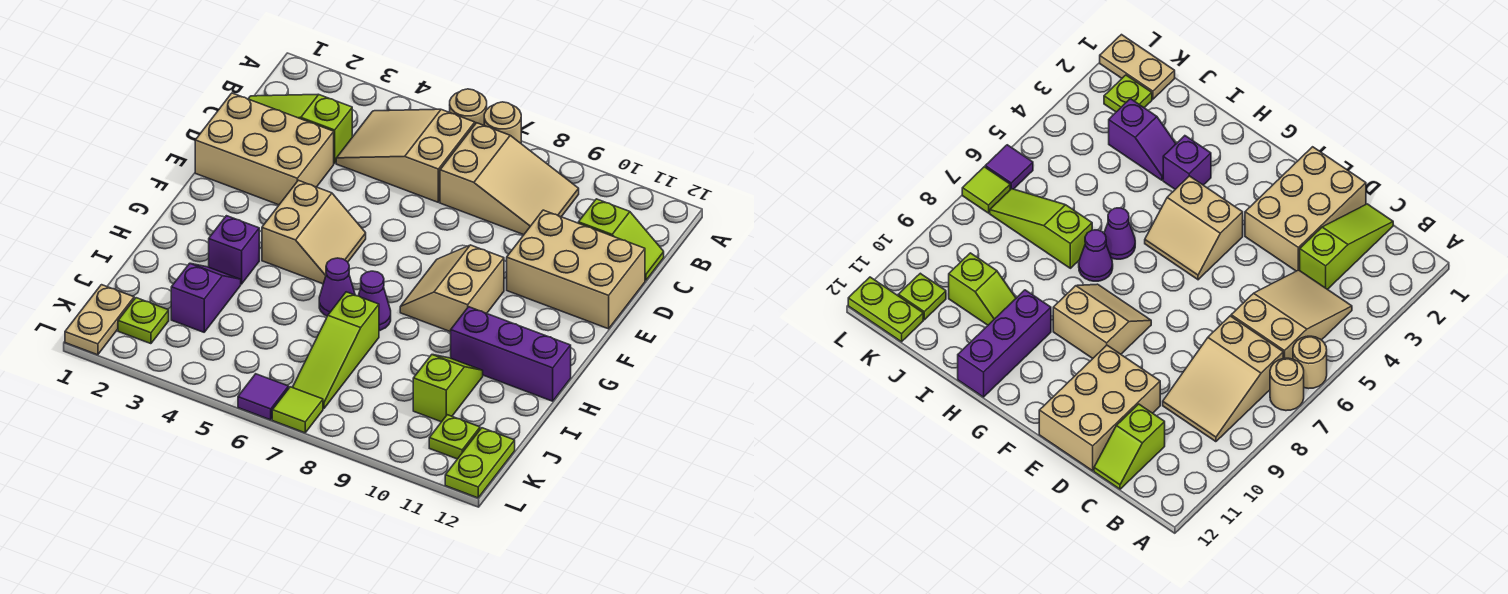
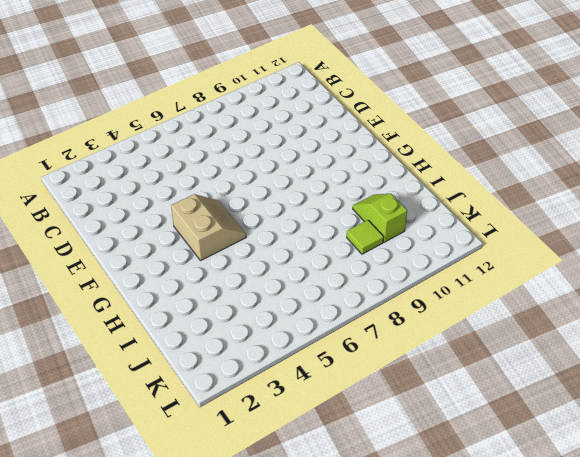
lime 1x1 tile [347,220,384,254] -> lime 1x1 tile moved to [272,387,323,433]
none -> tan 1x1 round brick [450,89,487,125]
none -> tan 1x1 round brick [484,102,521,143]
none -> tan 2x3 slope [336,109,475,202]

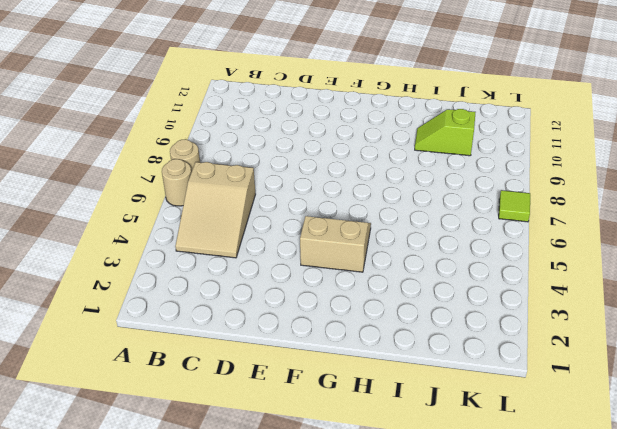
none -> tan 2x3 slope [440,123,579,235]
none -> lime 1x3 slope [248,95,352,163]
none -> lime 1x2 slope [578,199,664,280]

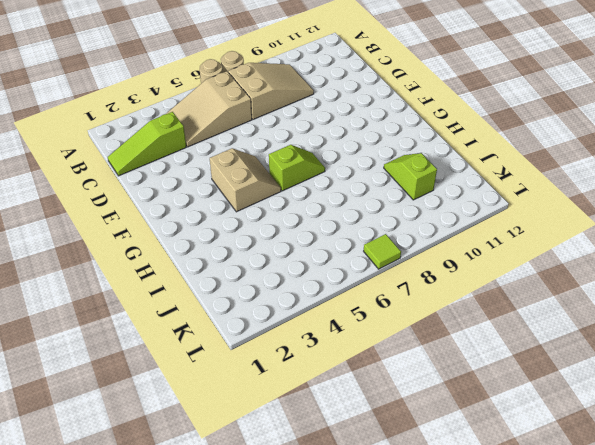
lime 1x2 slope [269,145,325,191] -> lime 1x2 slope moved to [578,199,664,280]
none -> tan 2x3 brick [195,93,334,205]
none -> tan 2x3 brick [507,210,645,329]
none -> tan 2x2 slope [400,245,504,332]

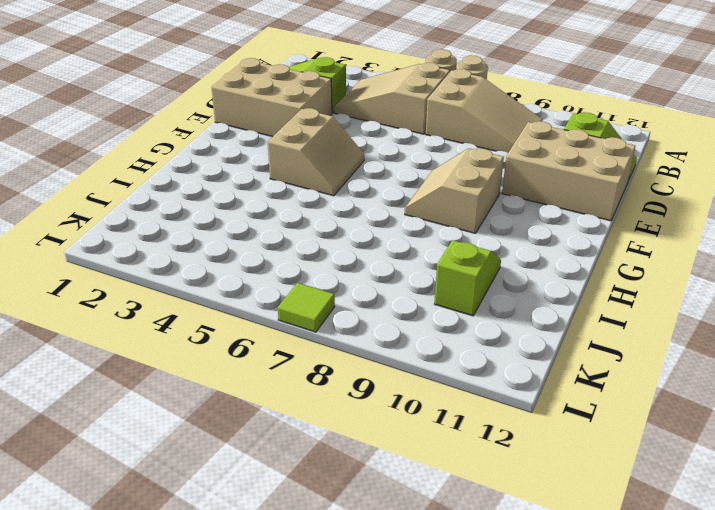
none -> purple 1x1 brick [209,216,259,284]
none -> purple 1x1 cone [319,258,355,316]
none -> purple 1x1 cone [358,271,391,331]

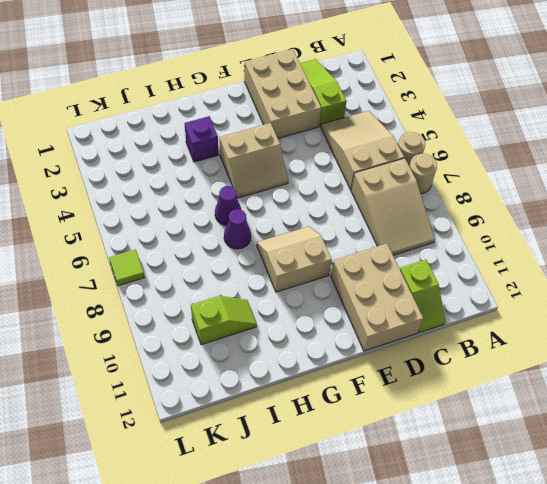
none -> purple 1x3 brick [451,307,571,401]
none -> purple 1x2 slope [171,263,241,332]
none -> lime 1x3 slope [293,292,379,409]

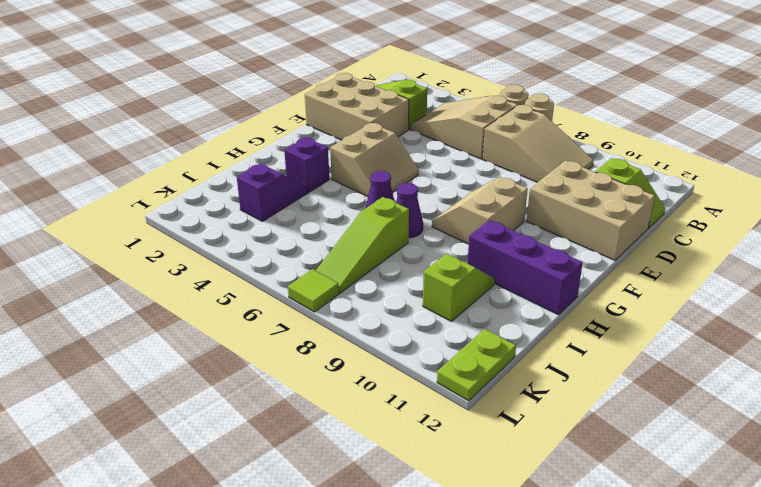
none -> tan 1x2 plate [65,285,134,355]
none -> lime 1x1 plate [118,298,169,344]
none -> lime 1x1 plate [429,415,480,459]

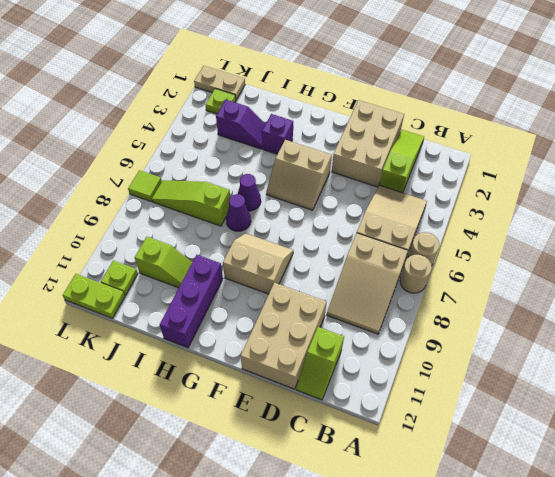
none -> purple 1x1 tile [238,374,289,420]

